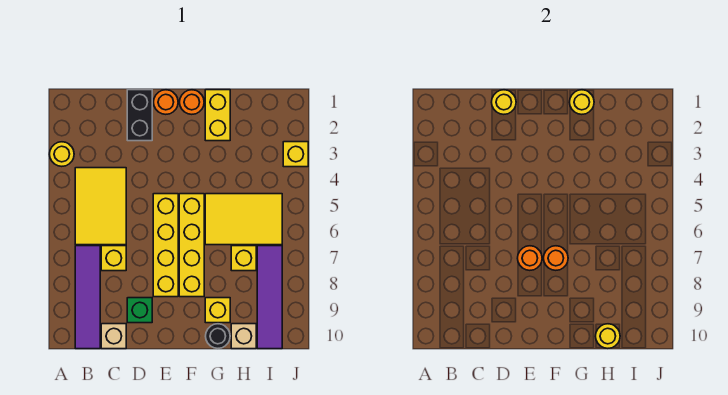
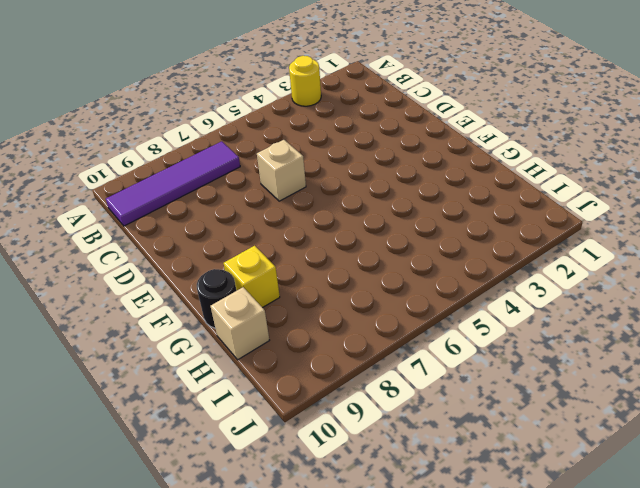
tan 1x1 brick [257,140,306,201] -> tan 1x1 brick moved to [101,324,126,349]
none -> yellow 2x3 tile [75,168,126,245]
none -> yellow 1x1 brick [101,246,126,271]
none -> black 1x2 brick [127,90,152,141]

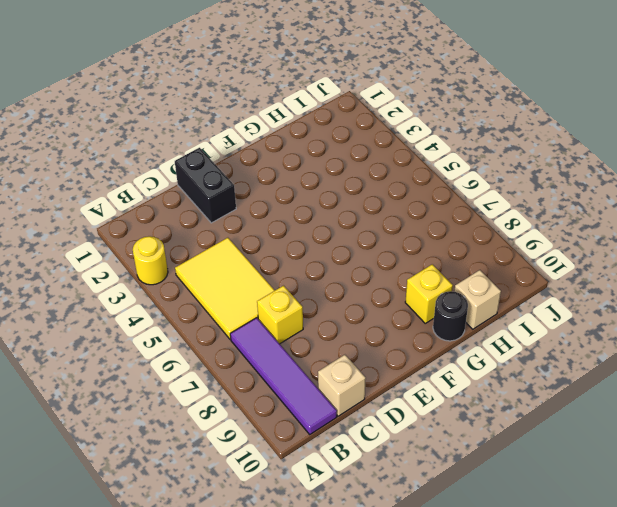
none -> green 1x1 brick [127,298,152,323]
none -> orange 1x1 round brick [154,90,178,114]
none -> yellow 1x4 brick [153,194,178,297]

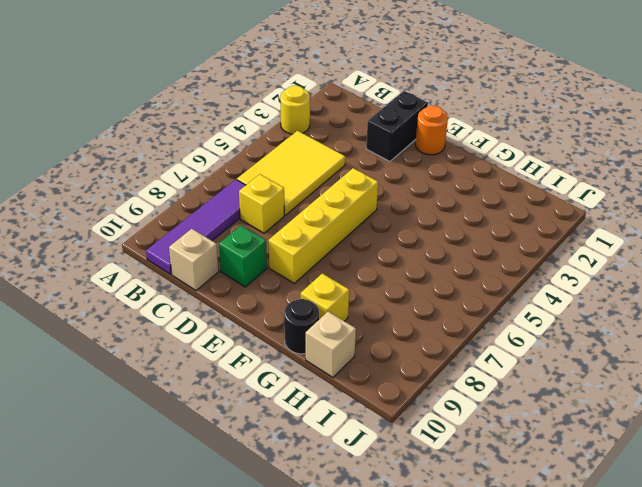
none -> orange 1x1 round brick [180,90,204,114]
none -> yellow 1x4 brick [179,194,204,297]
none -> yellow 1x2 brick [205,90,230,141]

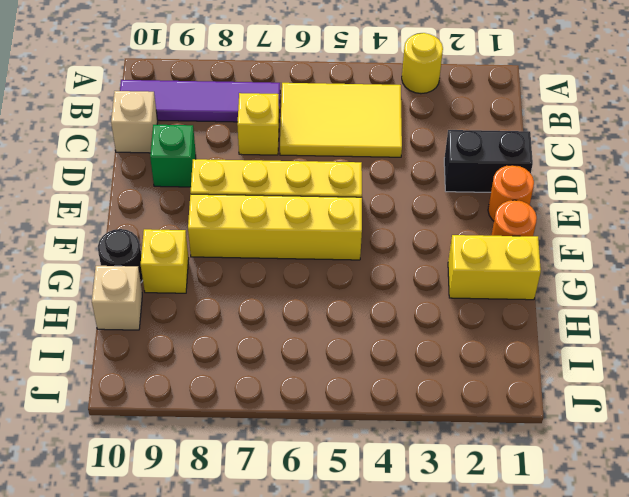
none -> yellow 2x3 tile [205,194,282,245]
none -> yellow 1x1 brick [231,246,256,271]
none -> purple 1x4 tile [257,246,282,349]

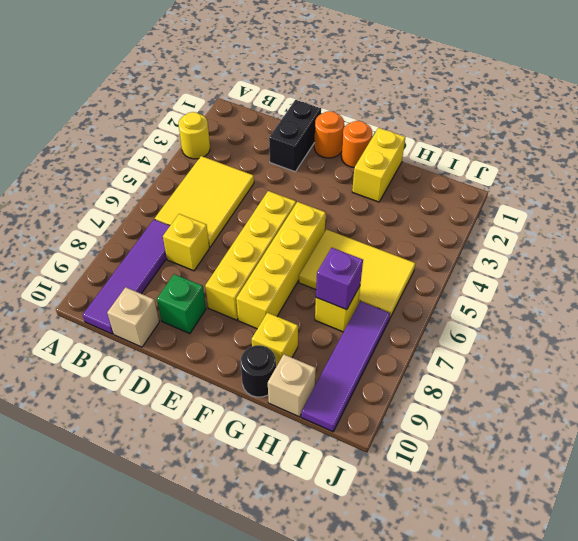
purple 1x1 brick [316,248,363,310] -> none
none -> yellow 1x1 brick [283,142,308,167]
none -> yellow 1x1 round brick [492,90,516,114]
none -> orange 1x1 round brick [518,246,542,270]

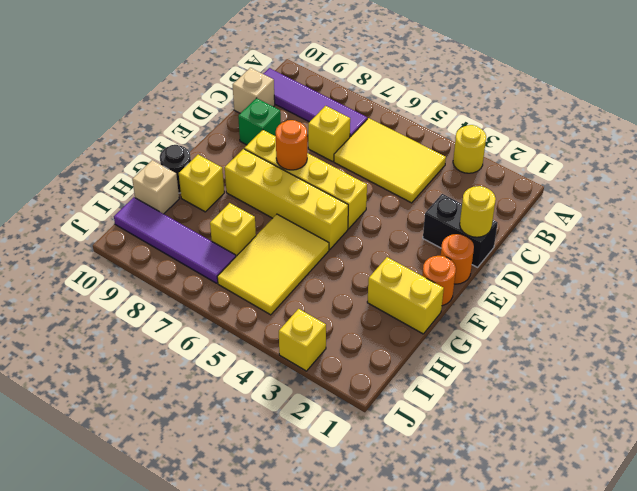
none -> orange 1x1 round brick [544,246,568,270]
none -> yellow 1x1 round brick [570,90,594,114]
none -> yellow 1x1 round brick [596,324,620,348]

